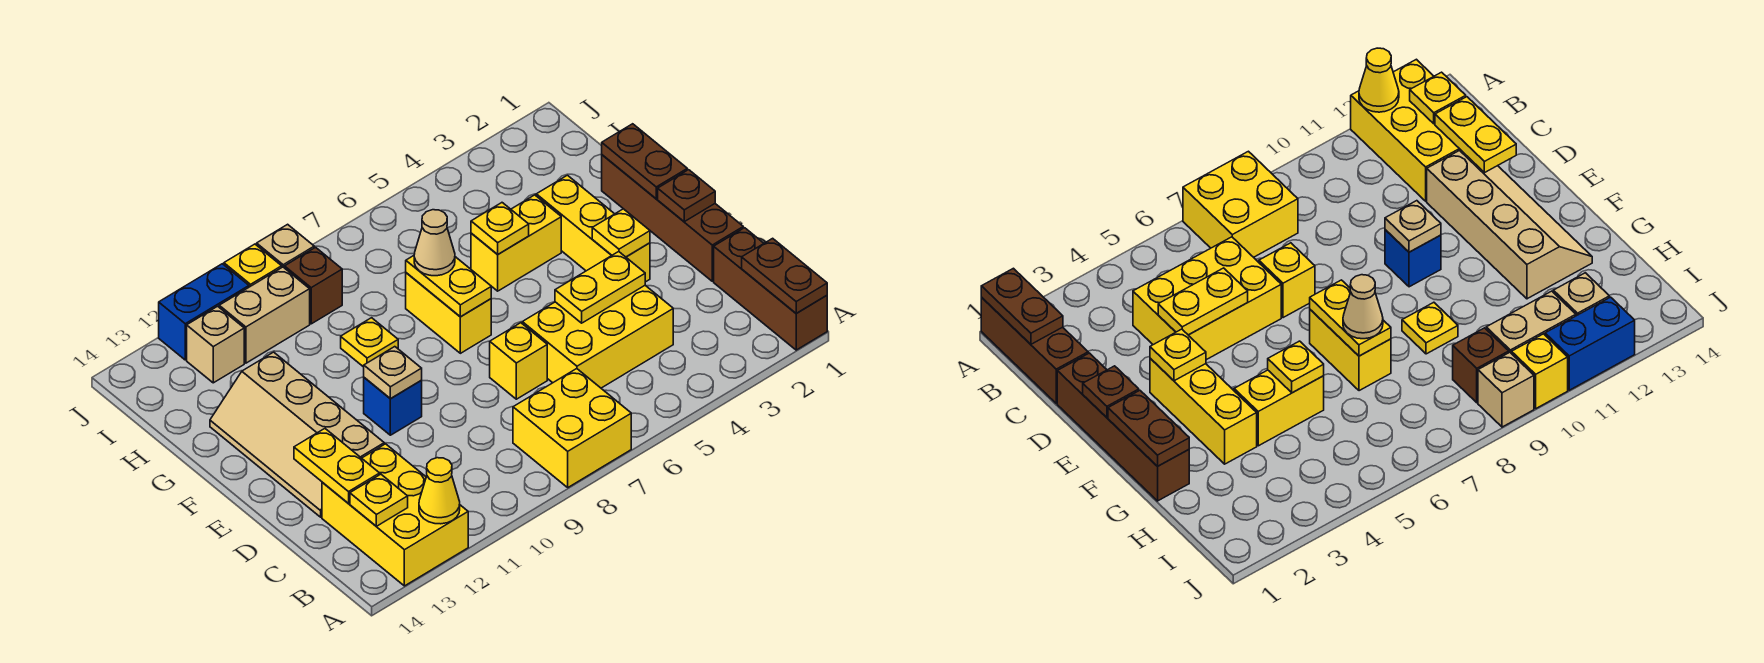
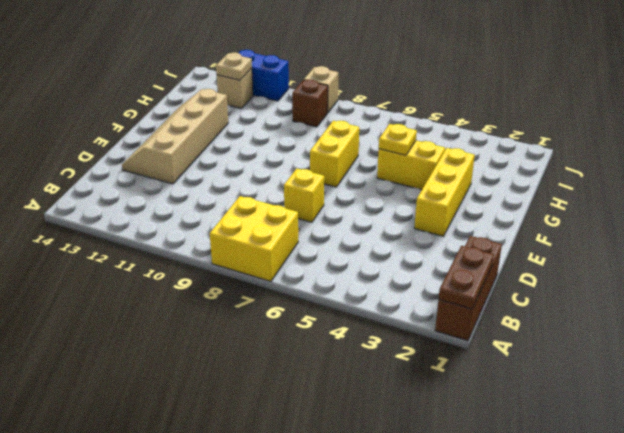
tan 1x1 plate [216,53,252,80] -> tan 1x1 plate moved to [364,347,422,399]
none -> yellow 2x3 brick [322,444,468,586]
none -> yellow 2x3 brick [522,286,673,388]
none -> brown 1x4 brick [602,155,743,281]
none -> blue 1x1 brick [364,378,422,435]

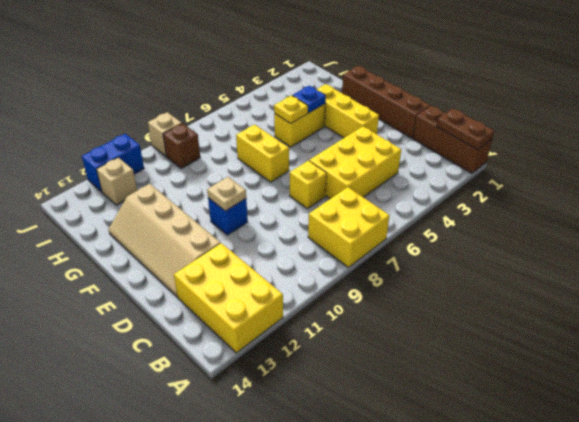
blue 1x1 plate [292,86,326,113] -> none
none -> yellow 1x1 plate [341,318,398,367]
none -> tan 1x2 brick [219,267,310,363]
none -> yellow 1x1 brick [224,244,282,287]
none -> yellow 1x1 cone [419,458,460,524]

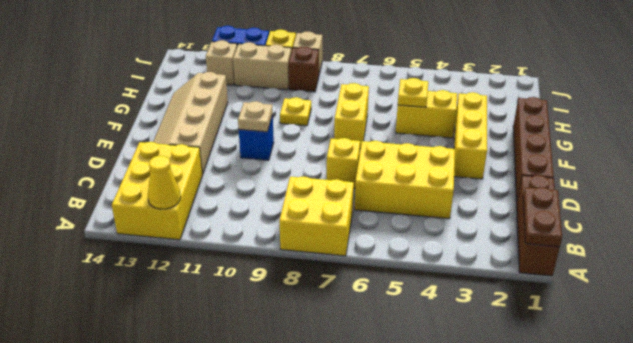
none -> yellow 1x1 plate [350,474,408,526]
none -> yellow 1x2 plate [294,429,380,503]
none -> yellow 1x2 plate [555,252,645,323]
none -> brown 1x1 plate [658,170,715,222]

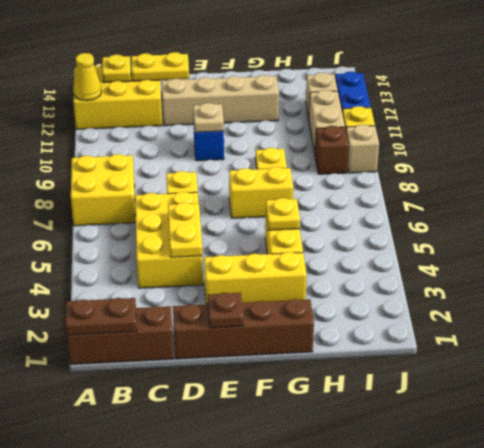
none -> yellow 1x1 plate [592,209,650,257]
none -> brown 1x2 plate [602,124,687,199]
none -> yellow 1x2 plate [406,256,491,317]
none -> tan 1x1 cone [414,210,455,276]

